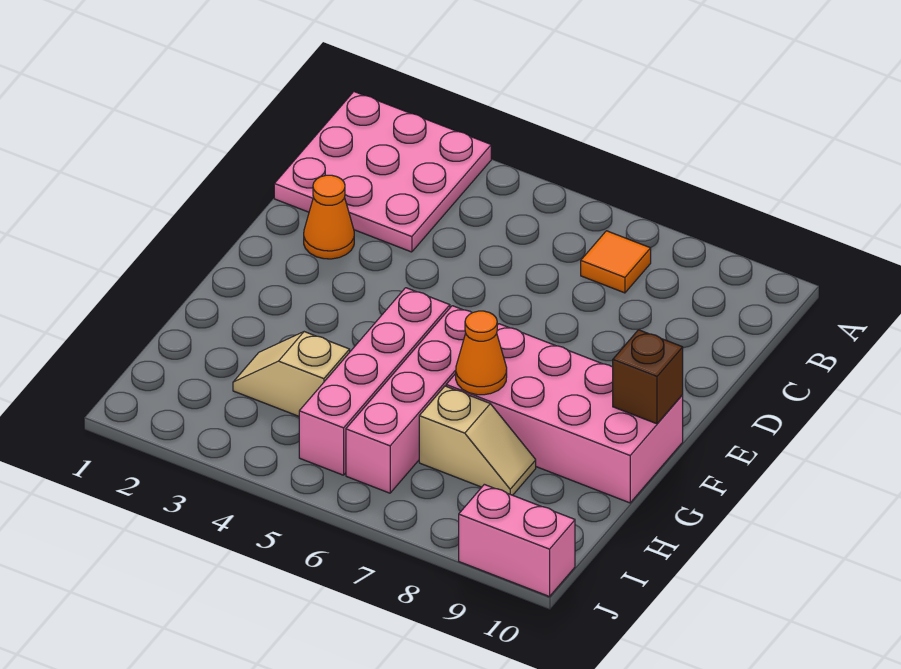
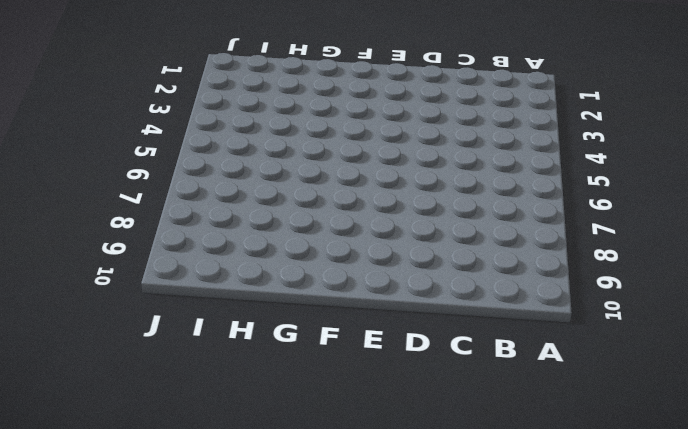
none -> pink 3x3 plate [274,92,491,252]
none -> orange 1x1 tile [581,231,651,293]

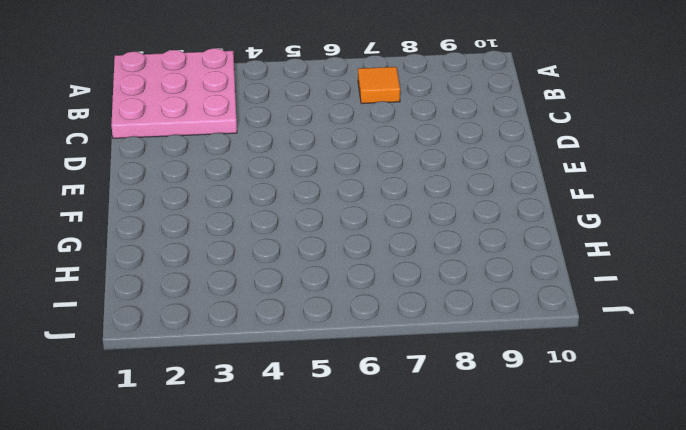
none -> orange 1x1 cone [304,175,354,259]
none -> pink 1x4 brick [299,288,450,475]

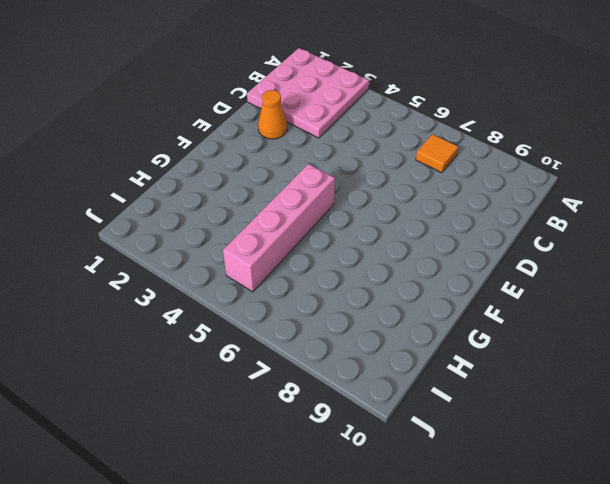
none -> pink 1x4 brick [346,306,472,493]
none -> pink 2x4 brick [446,324,683,503]

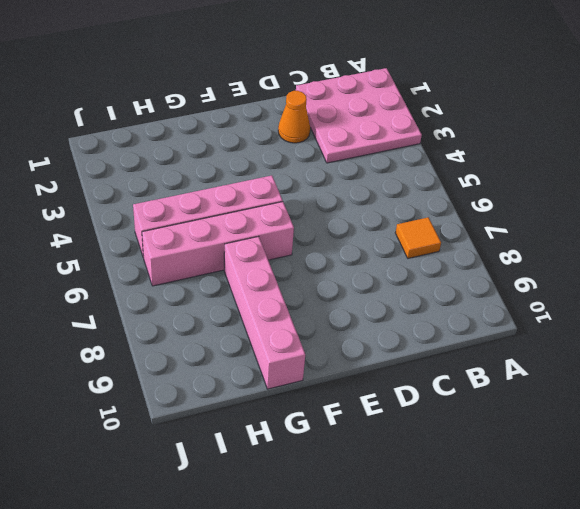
pink 1x4 brick [224,237,305,389] -> pink 2x4 brick [446,324,683,503]
none -> tan 1x2 slope [233,332,350,416]
none -> tan 1x2 slope [419,386,536,495]

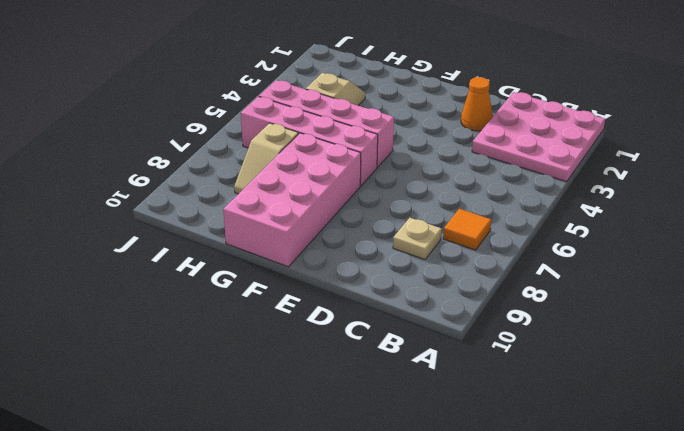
tan 1x1 plate [393,218,442,259] -> none
none -> pink 1x2 brick [459,484,575,597]
none -> brown 1x1 brick [613,330,683,424]

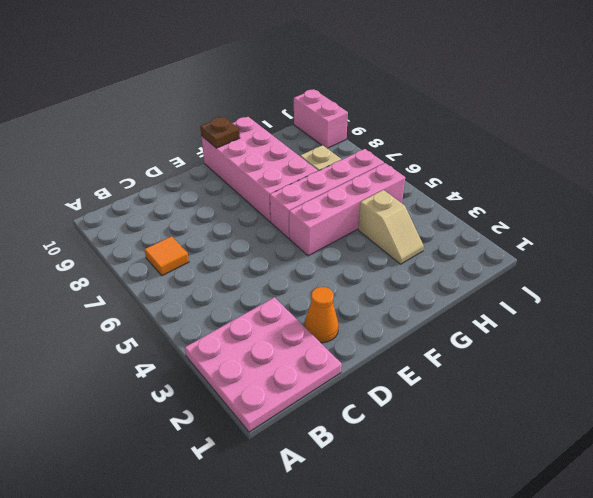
brown 1x1 plate [200,117,240,148] -> brown 1x1 brick [613,330,683,424]
none -> orange 1x1 cone [456,311,507,395]

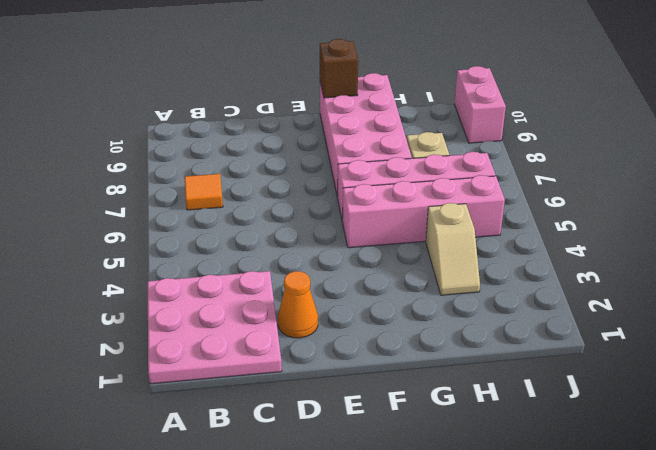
none -> orange 1x1 cone [456,311,507,395]

